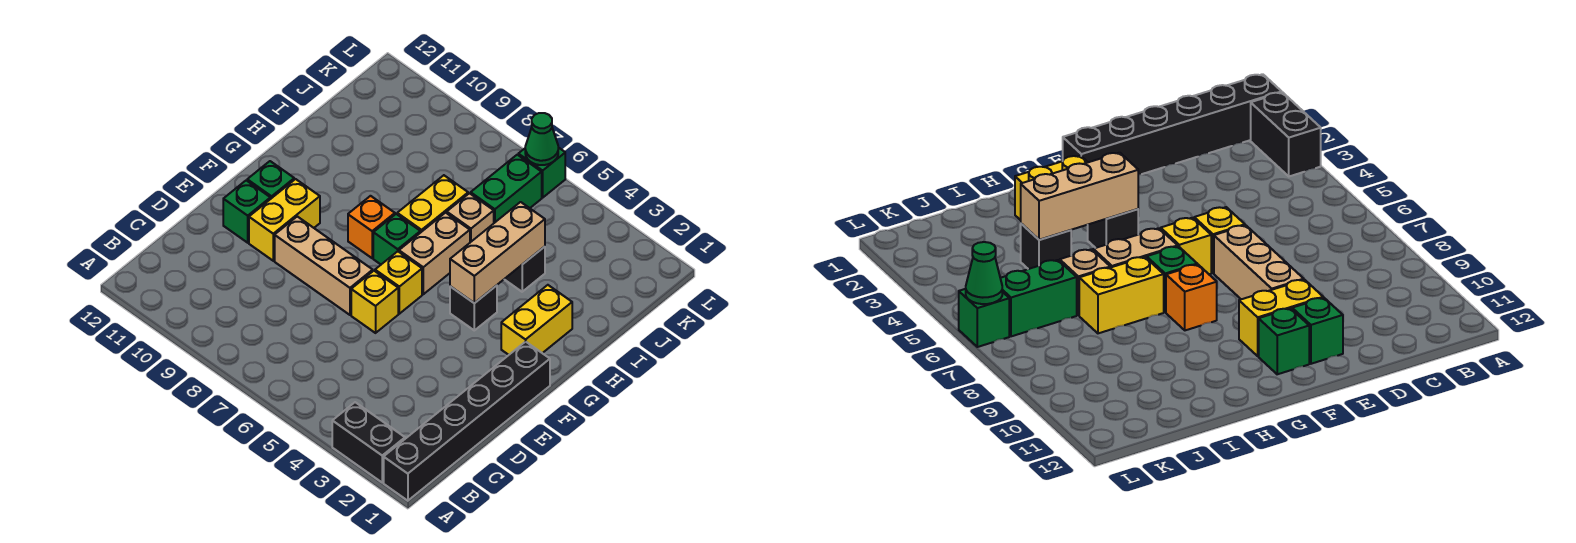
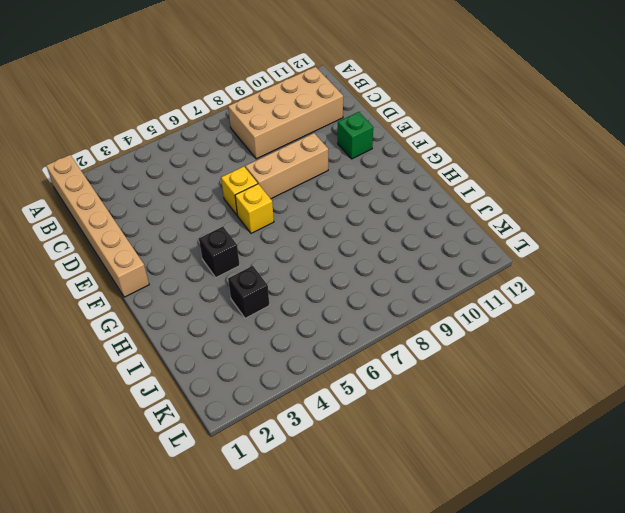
tan 1x6 brick [46,155,149,297] -> black 1x6 brick [384,342,550,501]
tan 2x4 brick [228,67,343,159] -> none
none -> black 1x2 brick [332,402,405,482]
none -> yellow 1x2 brick [249,179,320,261]
none -> green 1x1 brick [247,161,294,199]

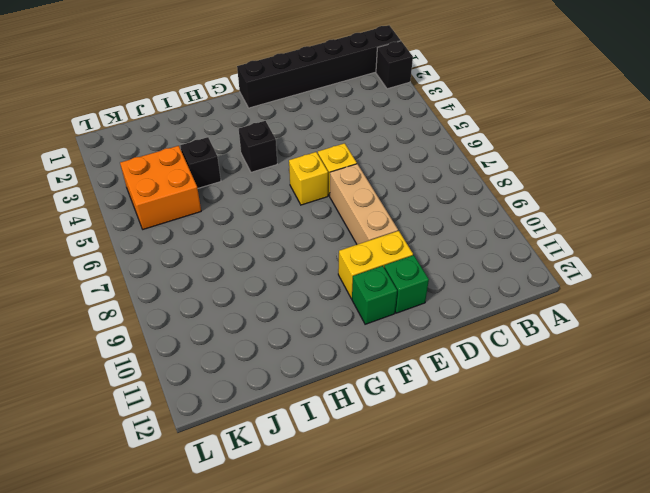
black 1x1 brick [376,41,413,89] -> black 1x2 brick [332,402,405,482]
orange 2x2 brick [120,146,201,229] -> none
none -> yellow 1x2 brick [501,285,572,355]
none -> tan 1x2 brick [399,213,470,294]
none -> green 1x1 brick [373,214,420,264]

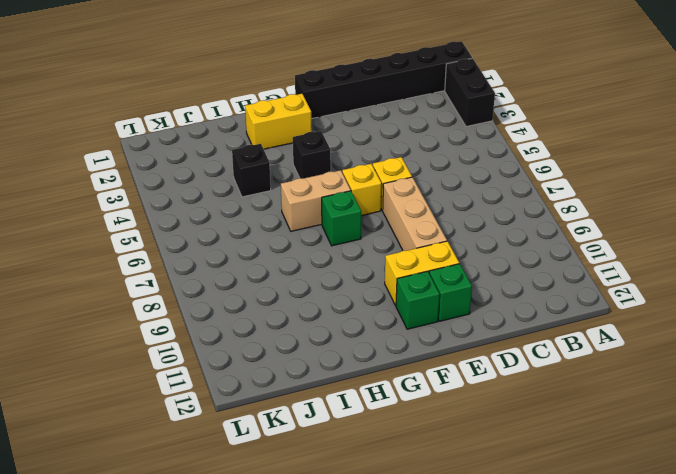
none -> orange 1x1 brick [348,196,395,258]
none -> yellow 1x2 brick [397,175,468,233]
none -> tan 1x1 brick [447,193,494,242]

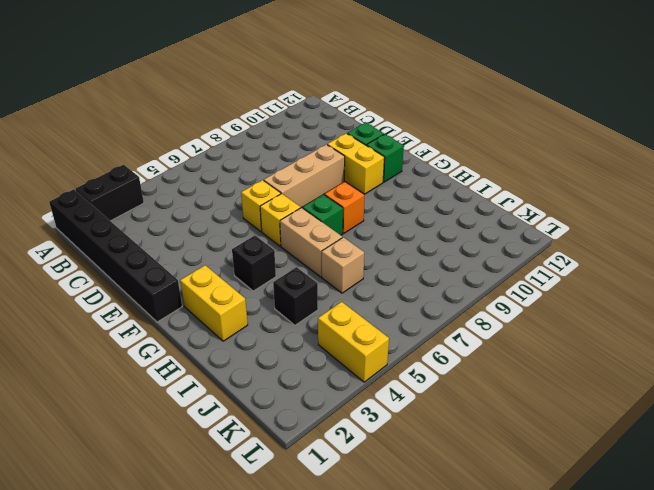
yellow 1x2 brick [318,302,389,382] -> yellow 1x2 brick moved to [397,175,468,233]
none -> green 1x2 brick [471,155,542,223]
none -> green 1x1 brick [518,147,565,198]
none -> tan 1x3 brick [450,202,545,303]

